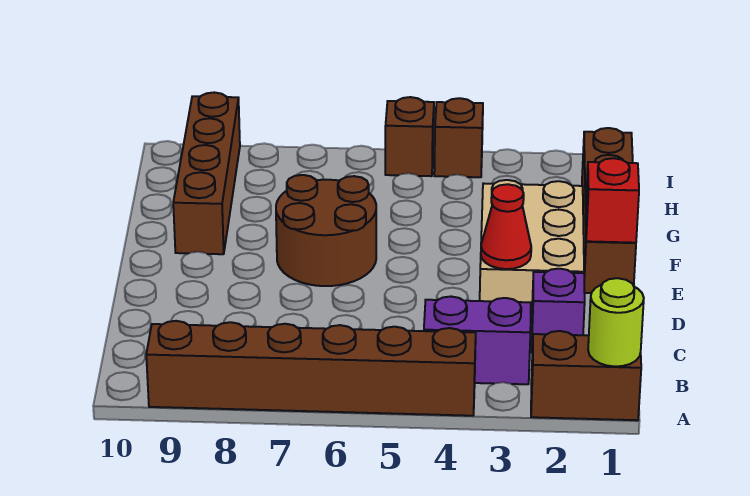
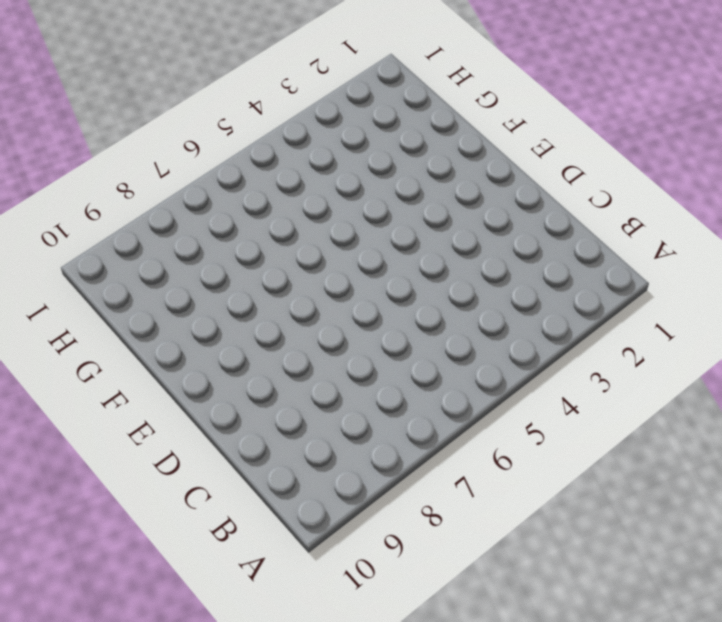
none -> brown 1x2 brick [531,331,641,420]
none -> brown 1x6 brick [146,321,476,416]
none -> purple 1x2 brick [424,297,531,384]

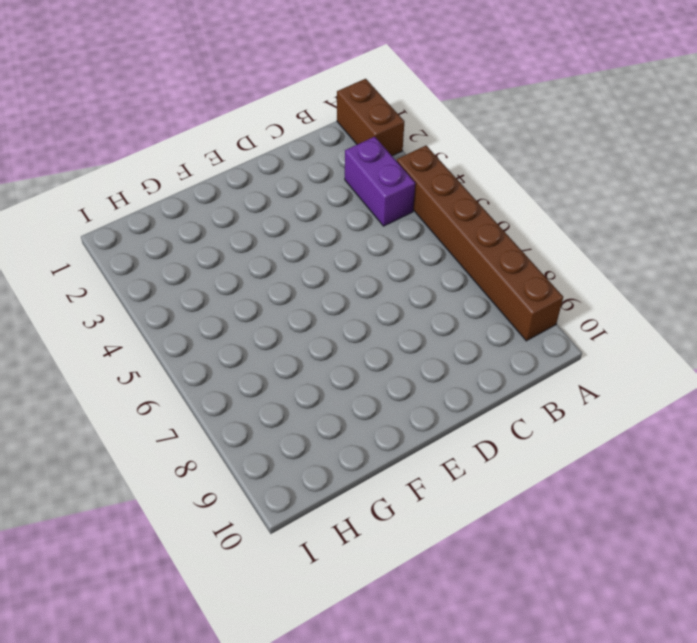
none -> purple 1x1 brick [532,269,585,351]
none -> tan 2x3 brick [480,180,584,322]
none -> brown 1x4 brick [582,128,636,293]

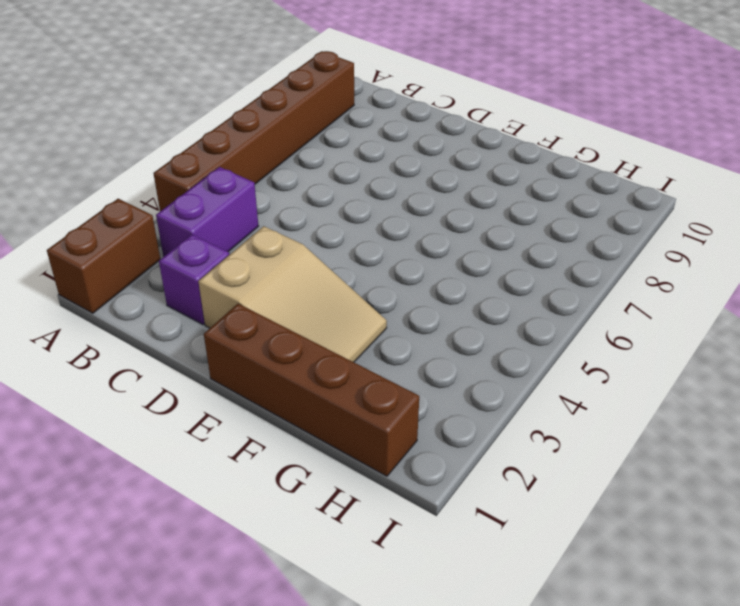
tan 2x3 slope [198,226,387,362] -> tan 2x3 brick [480,180,584,322]
none -> brown 2x2 round brick [276,175,376,286]
none -> brown 1x4 brick [173,92,240,254]
none -> brown 1x1 brick [434,98,483,177]

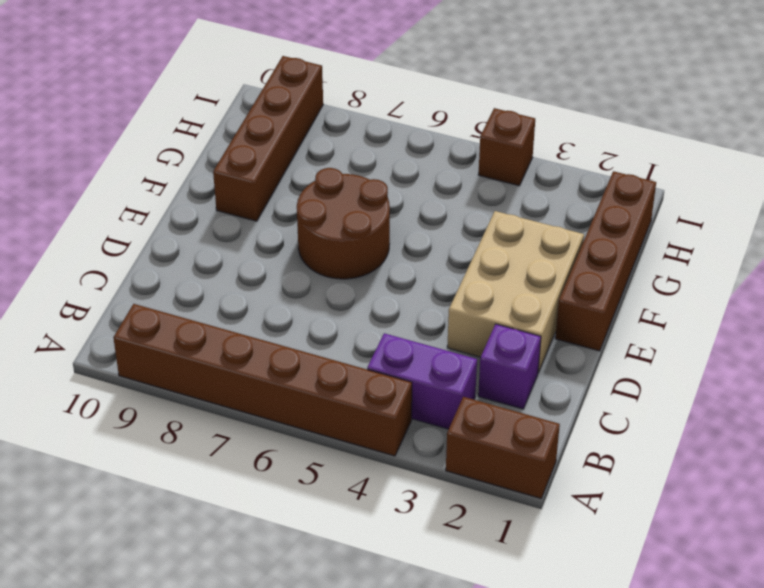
none -> brown 1x1 brick [385,97,434,176]
none -> lime 1x1 round brick [588,278,644,366]
none -> red 1x1 cone [481,184,531,269]

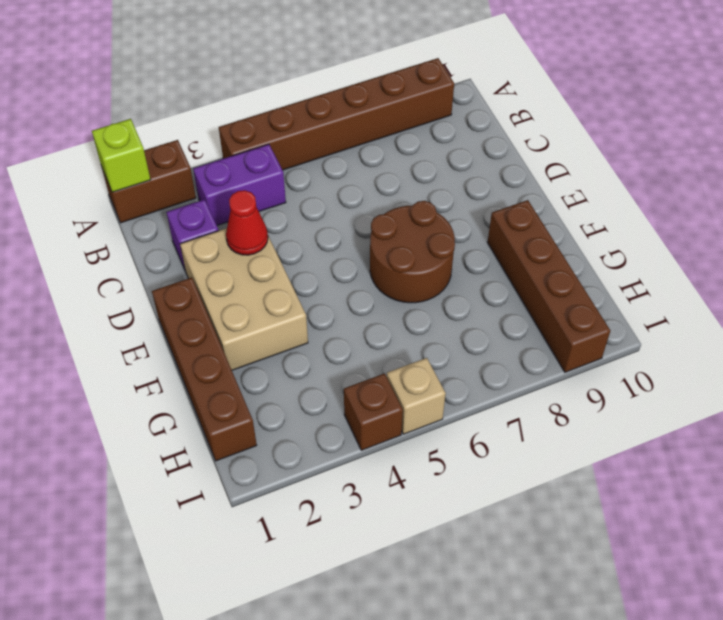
lime 1x1 brick [92,119,150,192] -> lime 1x1 round brick [588,278,644,366]
tan 1x1 brick [386,358,446,434] -> brown 1x1 brick [385,97,434,176]
none -> red 1x1 brick [586,158,639,243]

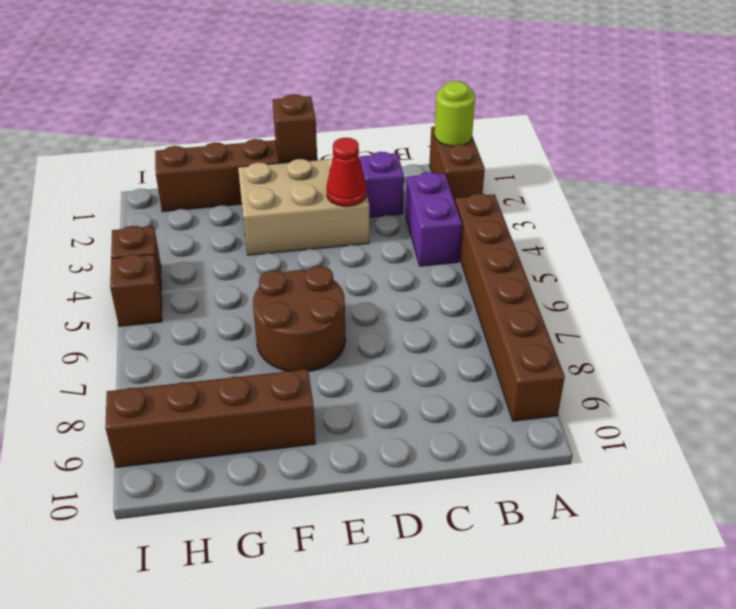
brown 1x1 brick [273,94,317,162] -> red 1x1 brick [586,158,639,243]

